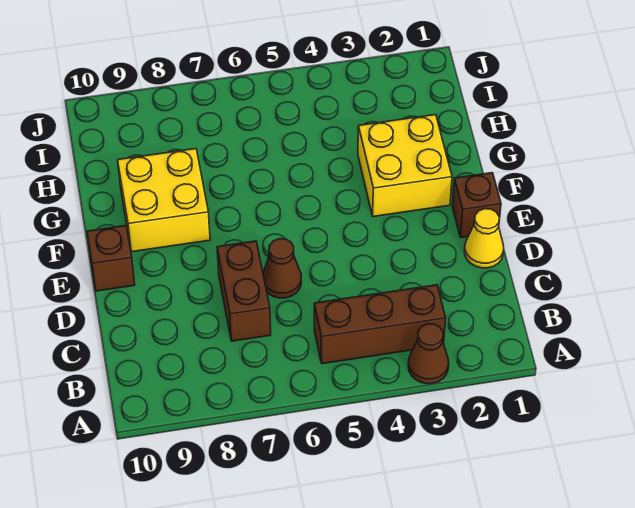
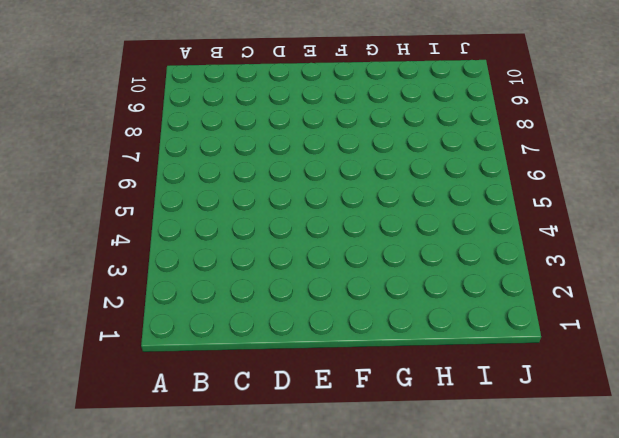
none -> brown 1x1 cone [408,324,449,384]
none -> brown 1x3 brick [314,285,446,364]

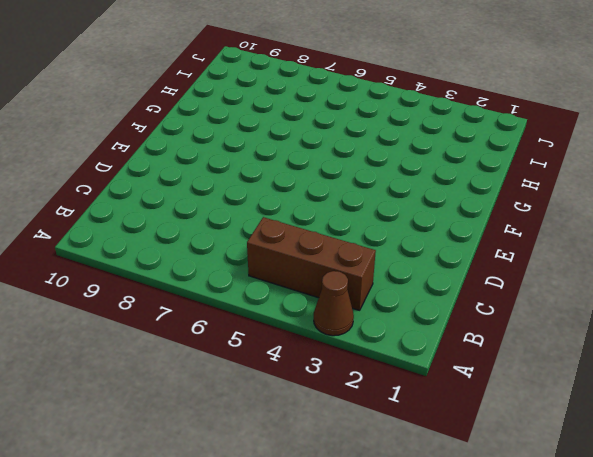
none -> brown 1x2 brick [217,241,271,341]
none -> yellow 1x1 cone [465,209,504,268]

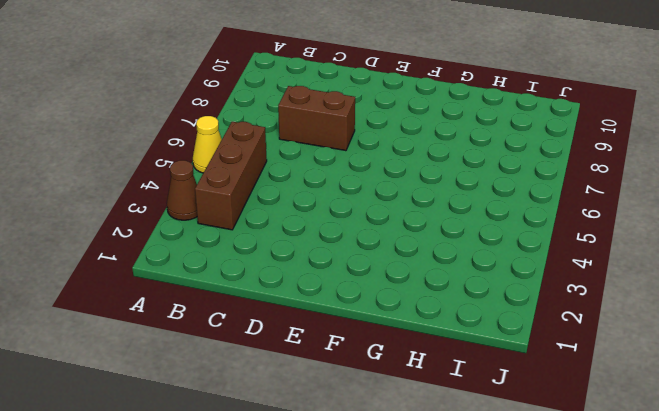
yellow 1x1 cone [193,116,222,173] -> yellow 1x1 cone moved to [465,209,504,268]
none -> brown 1x1 cone [263,239,301,298]
none -> brown 1x1 brick [452,173,501,237]

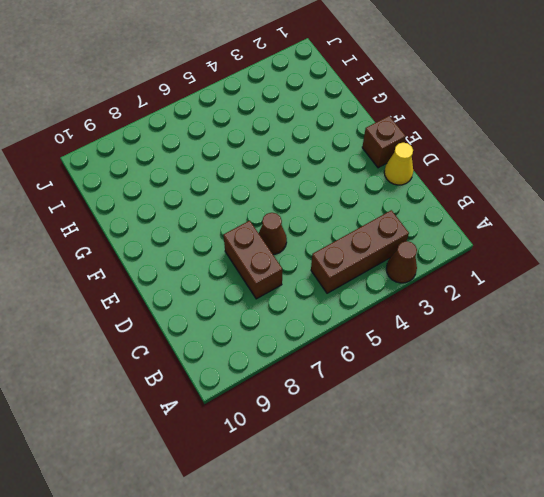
none -> brown 1x1 brick [87,226,135,291]
none -> yellow 2x2 brick [358,115,452,217]

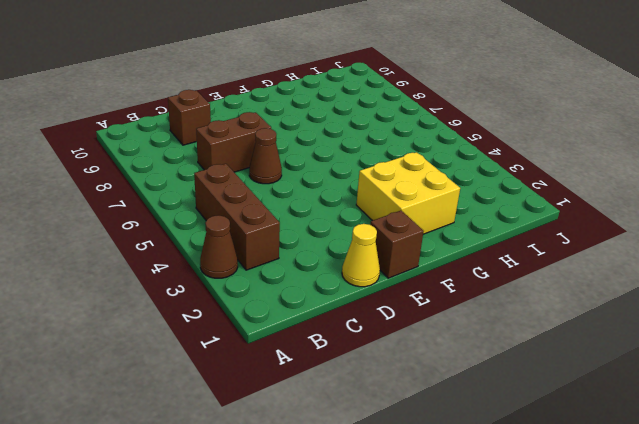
brown 1x1 brick [168,90,211,145] -> brown 1x1 brick moved to [87,226,135,291]
none -> yellow 2x2 brick [118,149,210,252]

